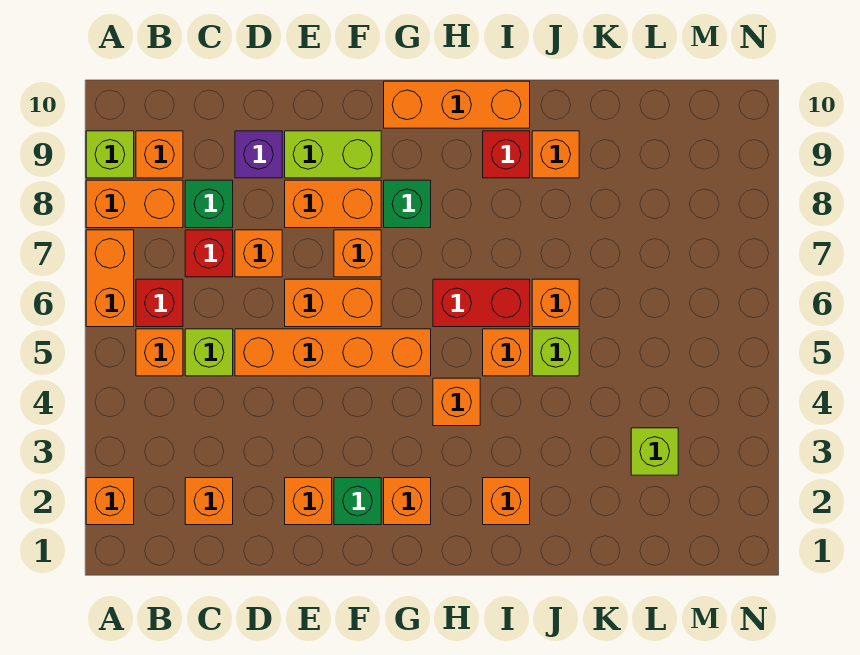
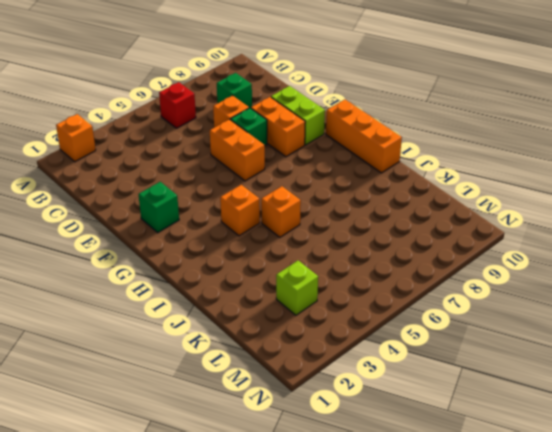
green 1x1 brick [230,108,267,145] -> green 1x1 brick moved to [384,180,431,228]
none -> orange 1x2 brick [86,230,134,327]
none -> orange 1x2 brick [86,180,183,228]
none -> lime 1x1 brick [86,131,134,178]
none -> orange 1x1 brick [136,329,183,376]

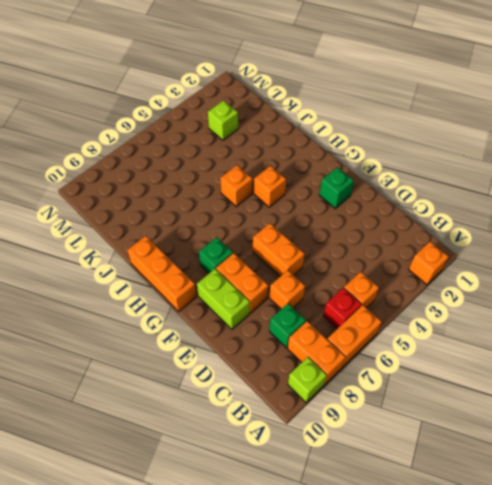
none -> orange 1x1 brick [136,131,183,178]
none -> orange 1x1 brick [185,478,233,525]
none -> lime 1x1 brick [185,329,233,376]
none -> red 1x1 brick [185,230,233,277]

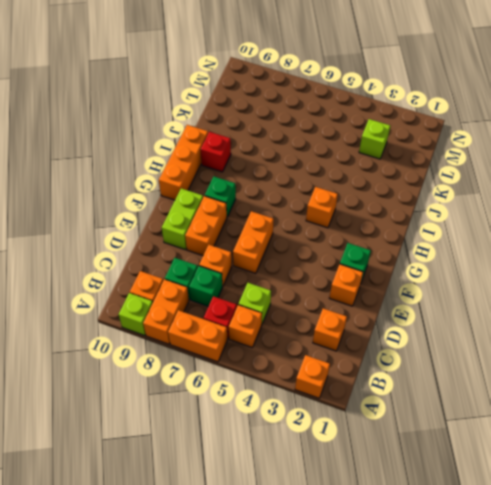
green 1x1 brick [189,266,222,306] -> red 1x1 brick [185,230,233,277]
none -> orange 1x4 brick [235,329,431,376]
none -> purple 1x1 brick [235,131,282,178]
none -> orange 1x1 brick [334,230,381,277]
none -> orange 1x1 brick [384,478,431,525]

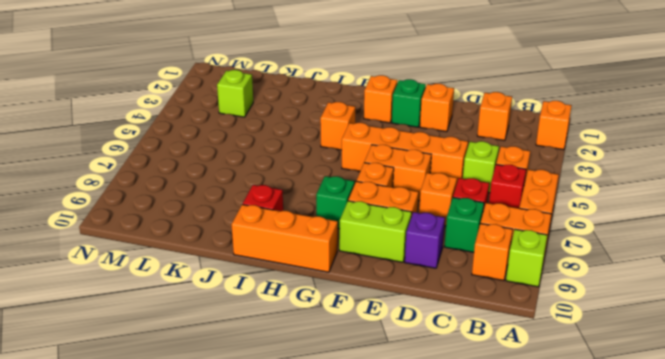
none -> red 1x2 brick [433,279,530,327]
none -> orange 1x1 brick [483,478,530,525]
none -> orange 1x1 brick [483,329,530,376]
none -> lime 1x1 brick [532,329,579,376]

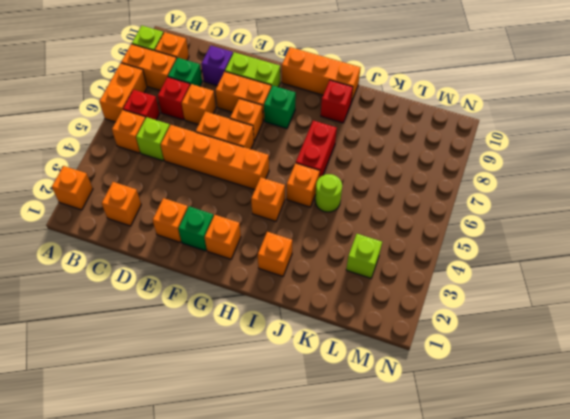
red 1x2 brick [296,121,337,177] -> red 1x2 brick turned to [433,279,530,327]
lime 1x1 round brick [315,174,342,212] -> lime 1x1 brick [532,329,579,376]
none -> orange 1x1 brick [532,279,579,327]
none -> orange 1x1 brick [532,131,579,178]

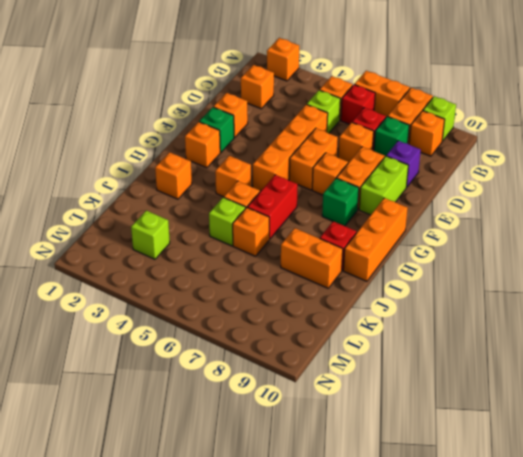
orange 1x2 brick [281,228,343,288] -> orange 1x1 brick [532,131,579,178]

